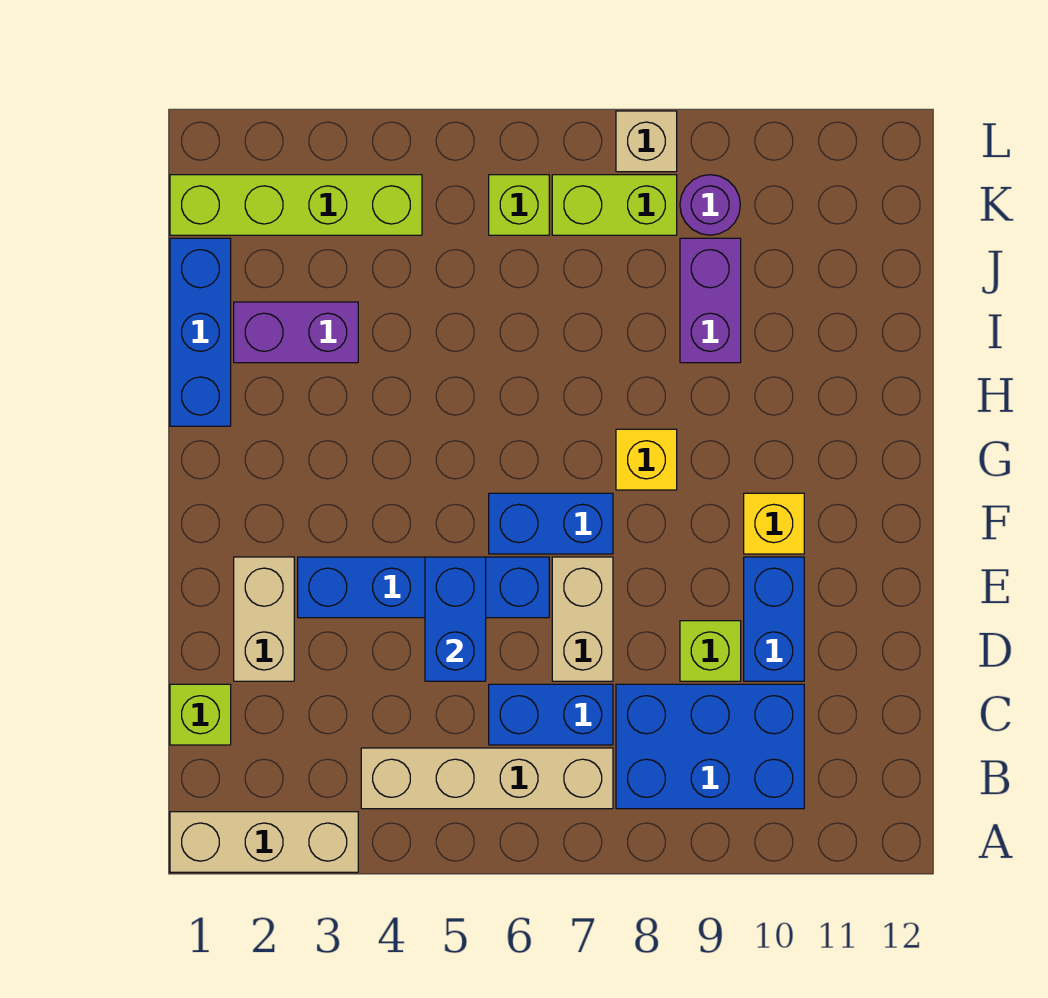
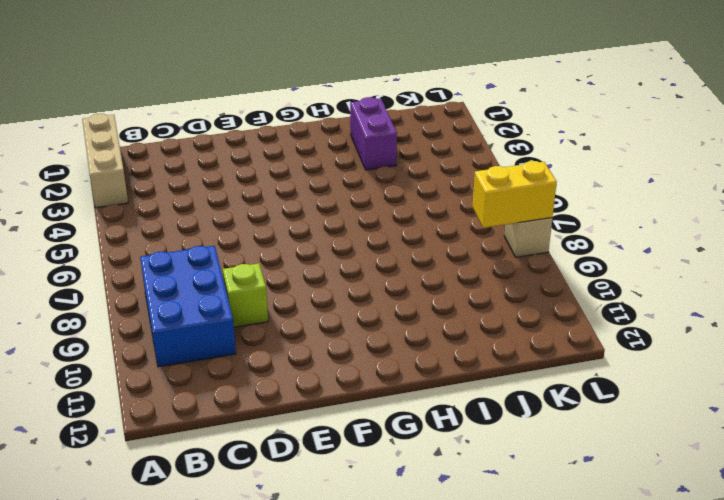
yellow 1x2 brick [473,161,557,228] -> none
none -> tan 1x4 brick [361,748,613,809]
none -> lime 1x1 brick [170,684,231,745]
none -> blue 1x2 brick [489,684,613,745]

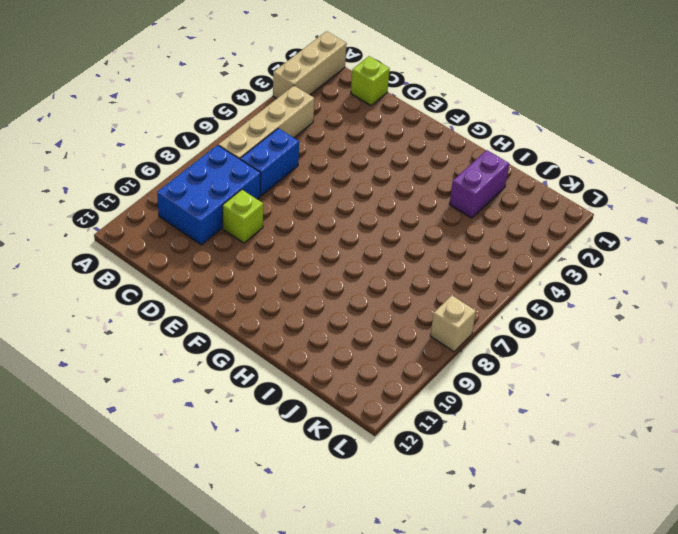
none -> tan 1x2 brick [234,557,294,681]
none -> tan 1x2 brick [552,557,613,681]
none -> blue 1x2 brick [744,557,804,681]

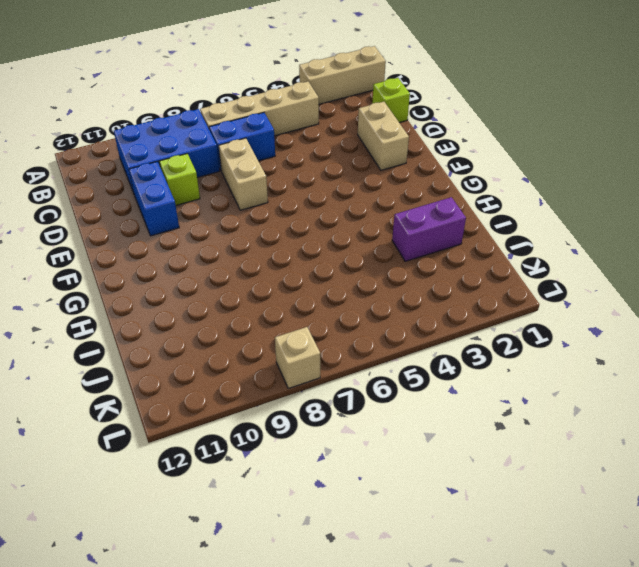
none -> blue 1x4 brick [298,557,549,618]
none -> blue 1x2 brick [489,493,613,554]
none -> yellow 1x1 brick [744,493,804,554]

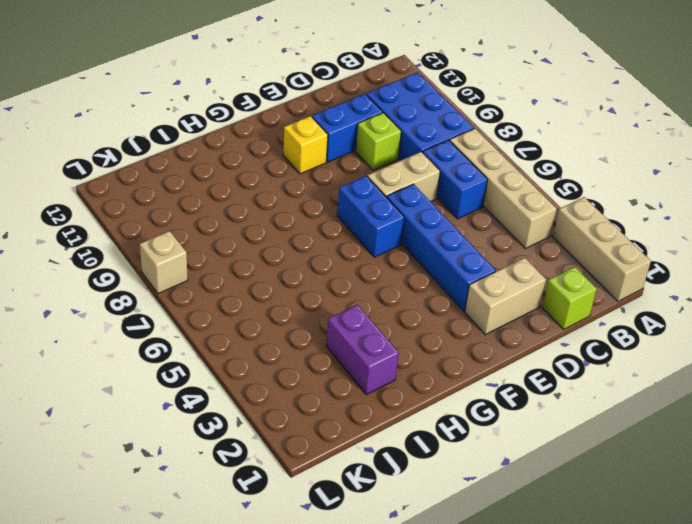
none -> yellow 1x1 brick [616,429,677,490]
none -> blue 1x3 brick [170,238,231,426]
none -> purple 1x2 brick [680,238,741,363]

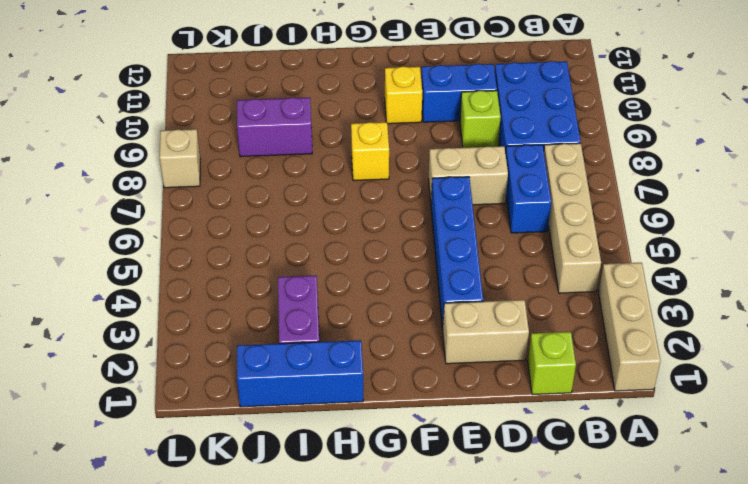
none -> blue 1x2 brick [489,493,613,554]
none -> lime 1x4 brick [170,175,422,235]
none -> lime 1x1 brick [489,175,549,235]

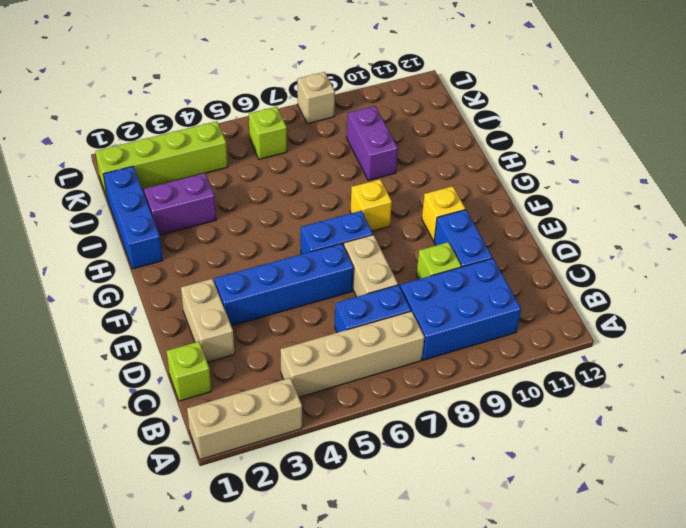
none -> lime 1x2 brick [552,175,677,235]
none -> purple 1x1 round brick [680,175,740,235]
none -> blue 1x2 brick [425,557,486,681]

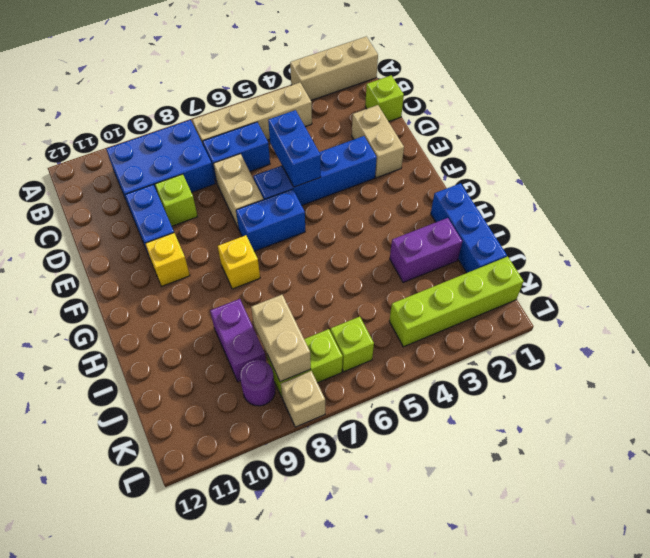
tan 1x2 brick [251,295,311,382] -> none

